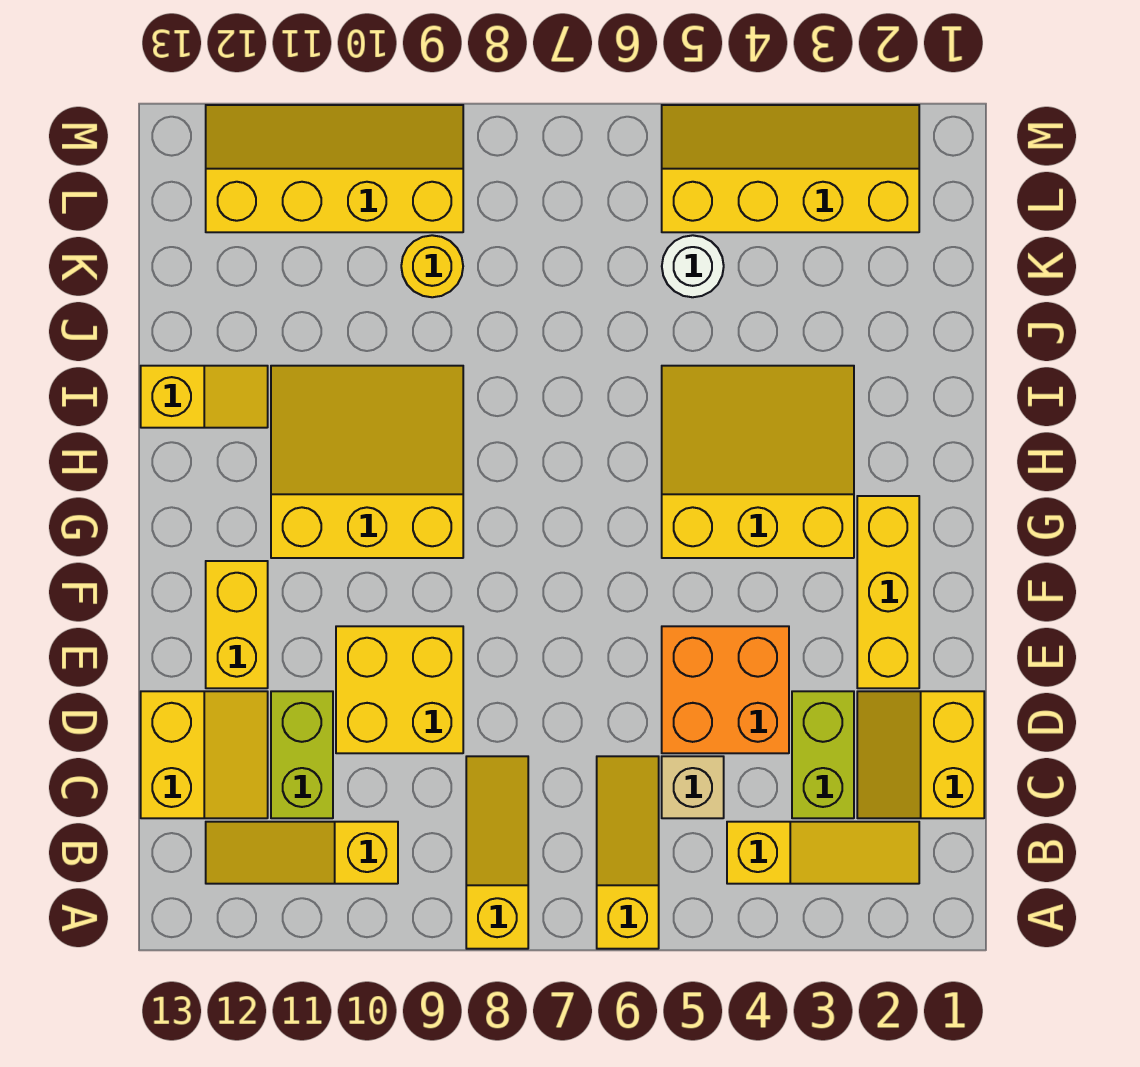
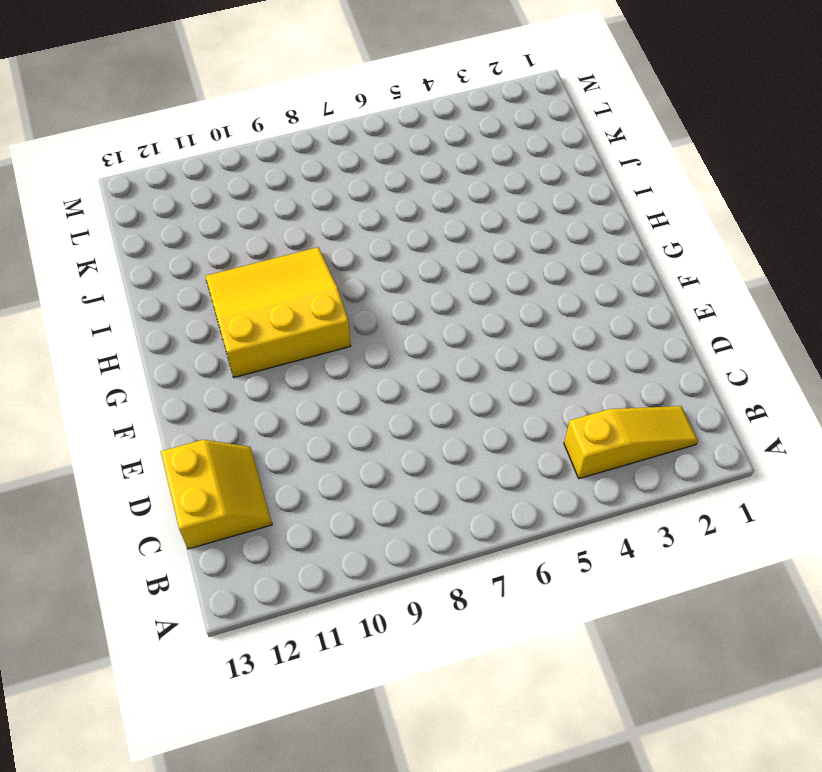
none -> yellow 1x3 slope [597,756,659,949]
none -> yellow 1x3 slope [466,756,528,949]
none -> yellow 1x3 slope [206,822,398,884]

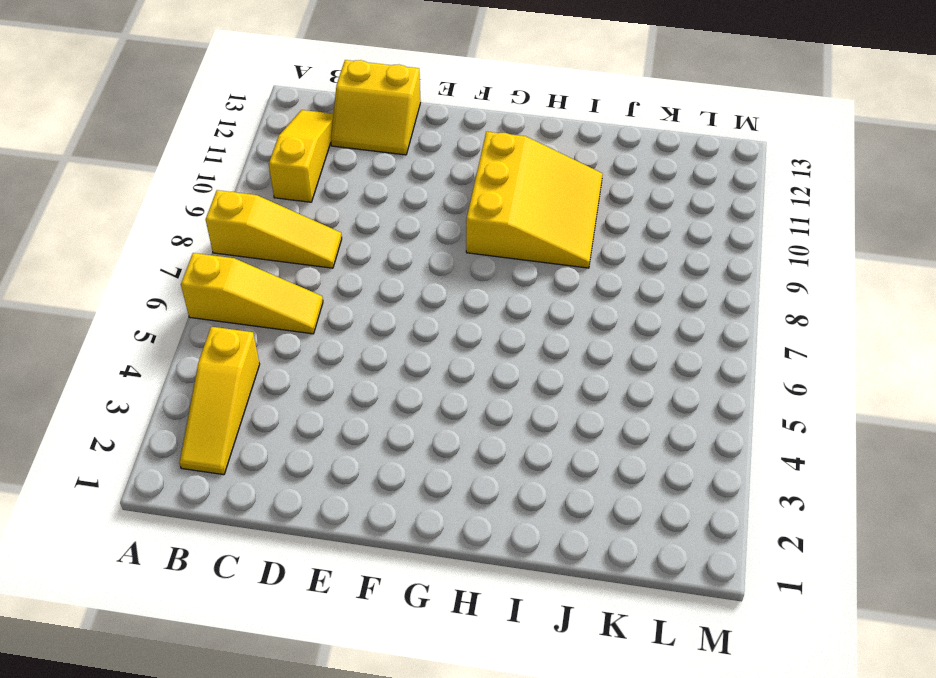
none -> yellow 2x2 slope [857,691,984,818]
none -> lime 1x2 brick [792,691,854,818]
none -> tan 1x1 brick [662,756,724,818]

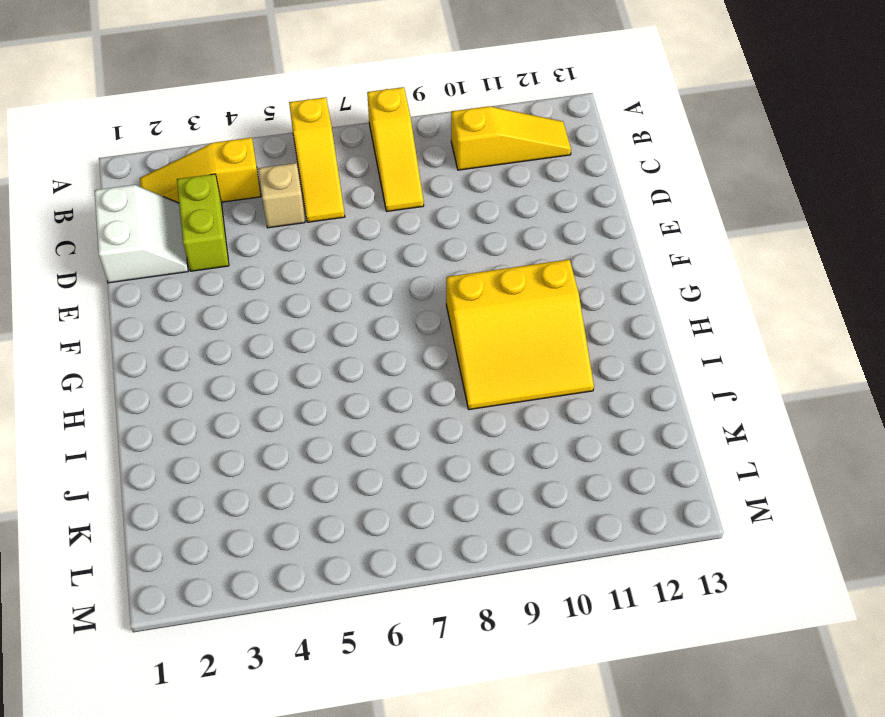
white 2x2 slope [94,185,188,283] -> yellow 2x2 slope [857,691,984,818]
none -> lime 1x2 brick [271,691,333,818]
none -> yellow 2x2 slope [141,691,268,818]
none -> orange 2x2 brick [662,626,789,753]

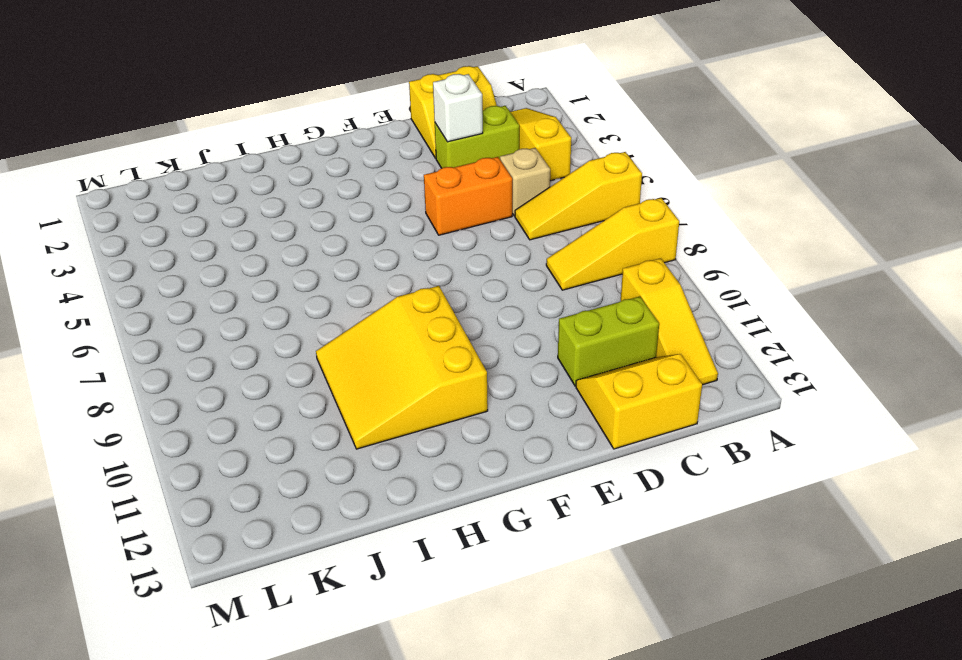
white 1x1 brick [433,74,483,142] -> none
orange 1x2 brick [424,157,512,235] -> orange 2x2 brick [662,626,789,753]
none -> yellow 2x2 brick [336,626,463,753]
none -> yellow 1x3 brick [857,496,919,688]
none -> yellow 1x2 brick [206,561,268,688]

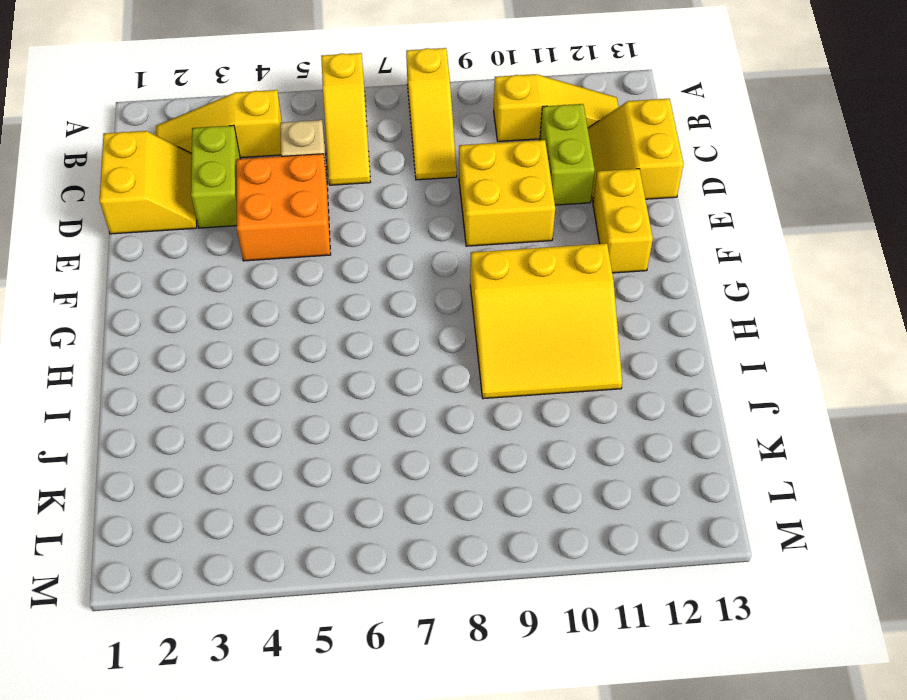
none -> yellow 1x3 brick [857,496,919,688]
none -> yellow 3x3 slope [662,366,854,558]
none -> yellow 1x2 slope [141,366,268,428]

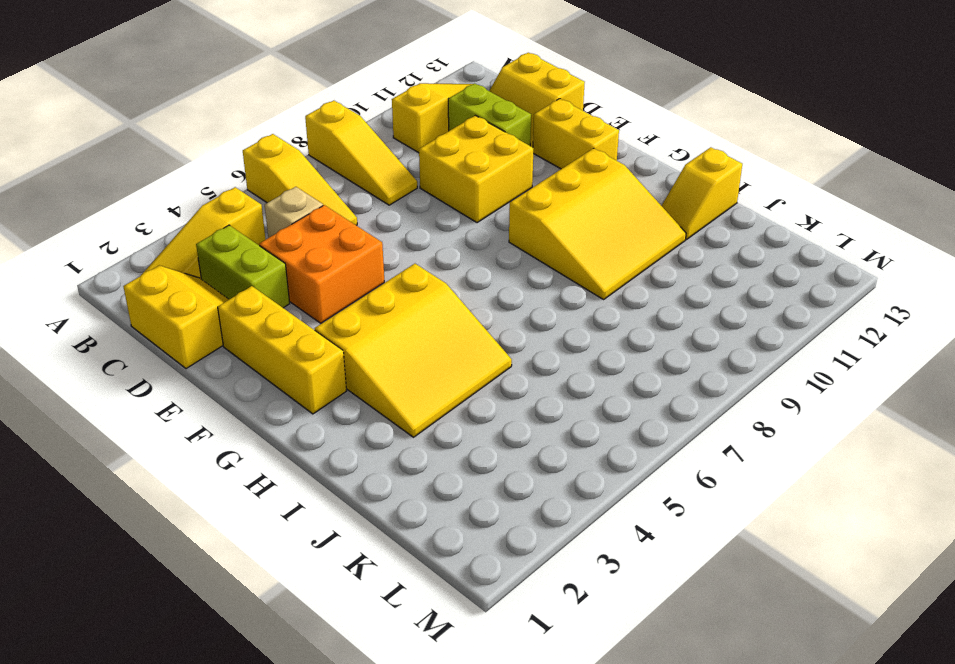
none -> white 1x1 round brick [662,235,724,297]
none -> yellow 1x1 round brick [401,235,463,297]
none -> yellow 2x4 slope [662,105,919,232]

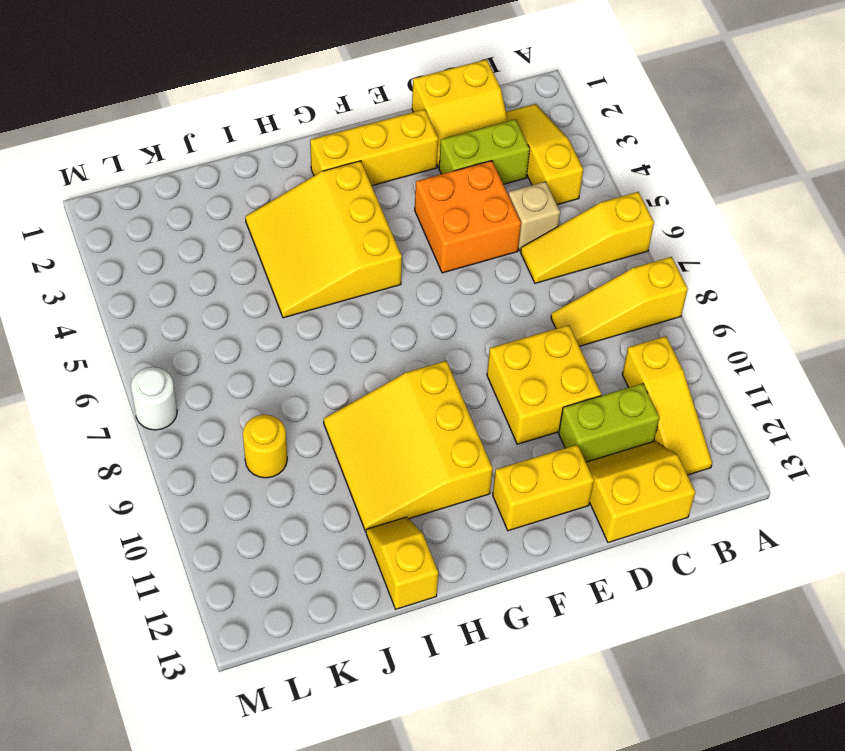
white 1x1 round brick [131,367,177,430] -> white 1x1 round brick moved to [662,235,724,297]
none -> yellow 2x4 slope [662,105,919,232]
none -> yellow 2x4 slope [206,105,463,232]

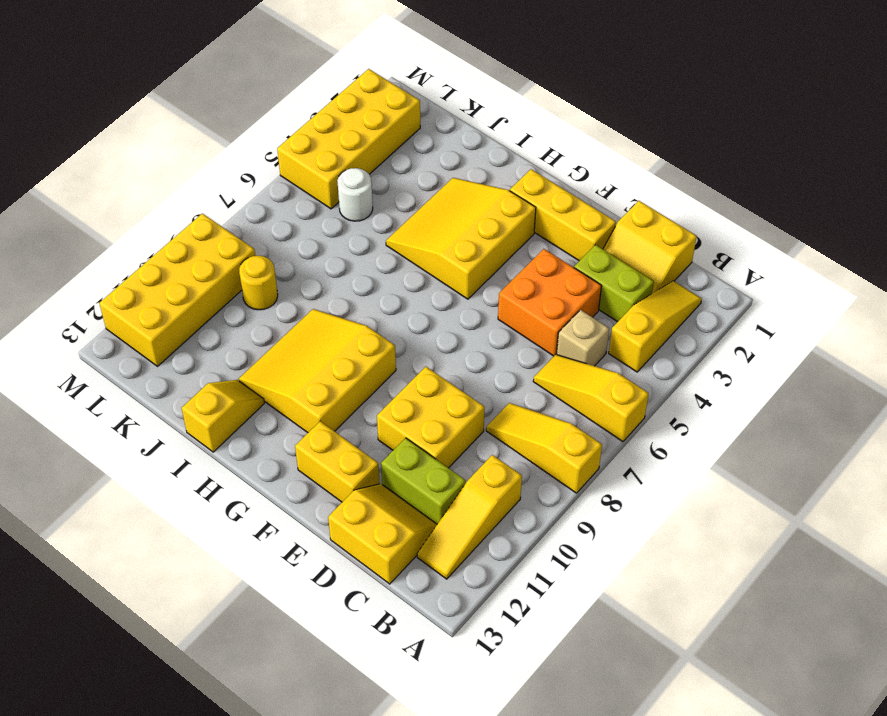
yellow 2x4 brick [277,69,420,209] -> yellow 2x4 slope [662,105,919,232]
yellow 2x4 brick [99,213,255,366] -> yellow 2x4 slope [206,105,463,232]

